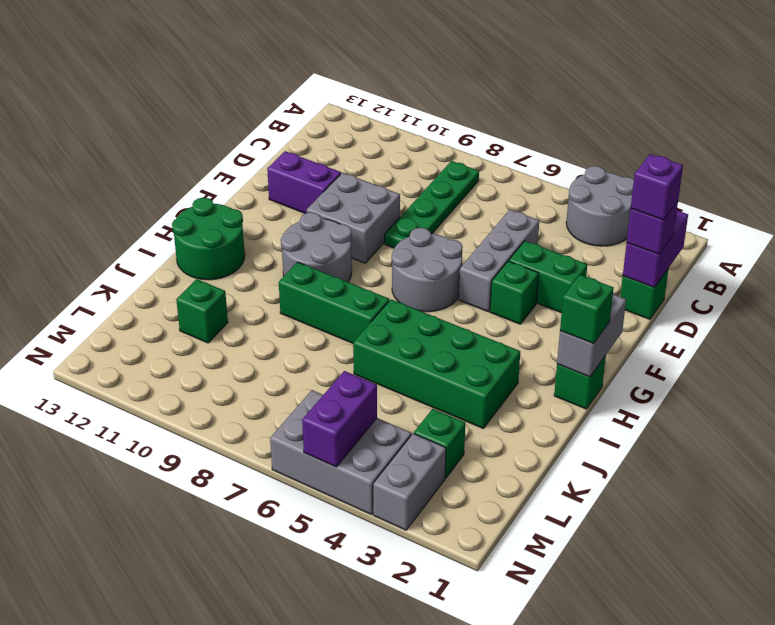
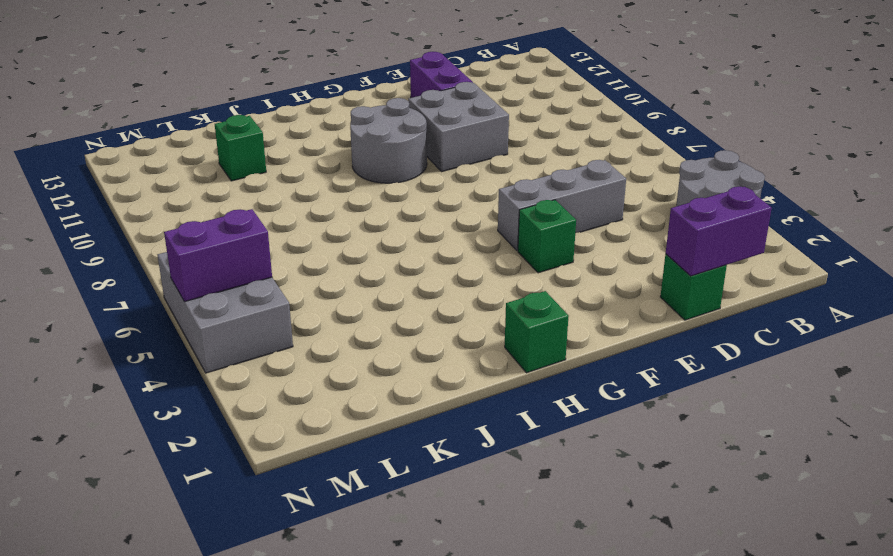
none -> green 1x4 plate [385,161,479,248]
none -> green 1x2 brick [509,241,587,313]
none -> grey 2x2 round brick [392,228,462,312]

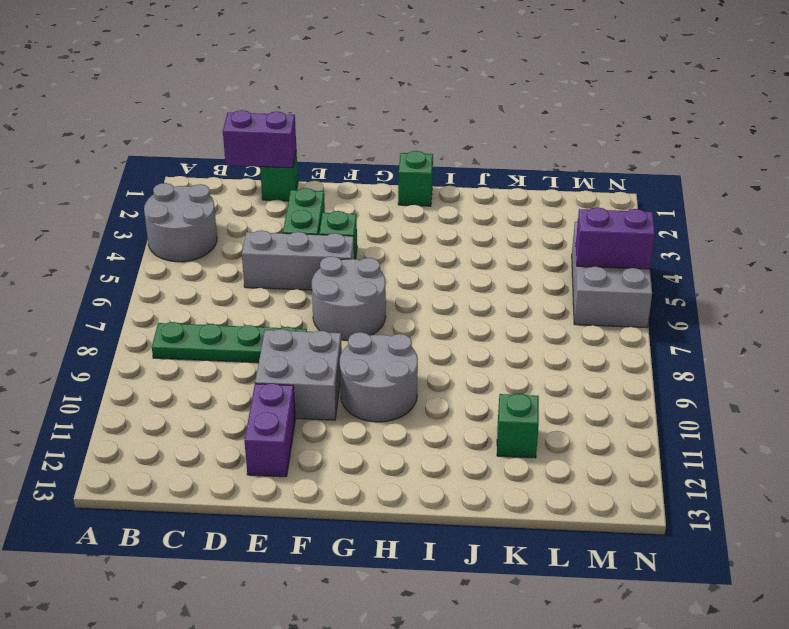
none -> green 2x2 round brick [172,198,245,280]
none -> green 2x4 brick [353,299,520,429]
none -> green 1x3 brick [279,262,389,343]

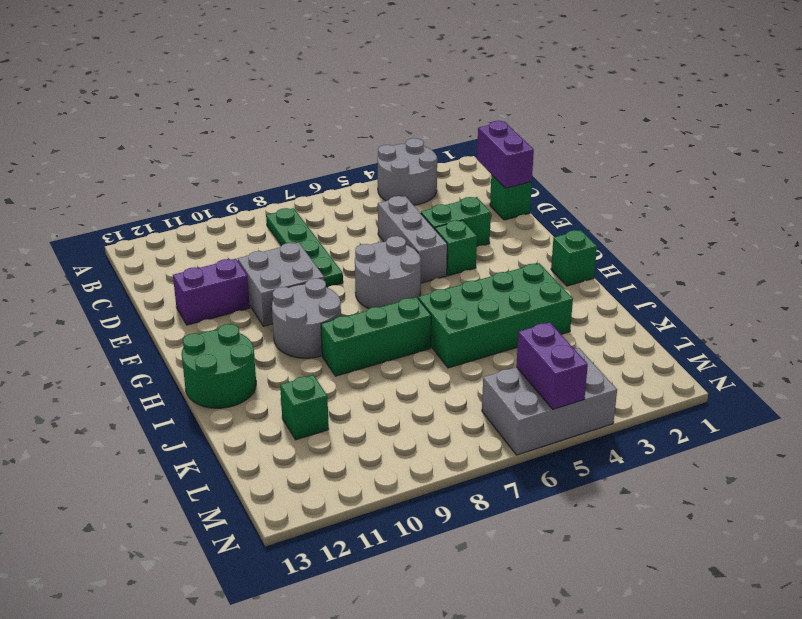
none -> green 1x1 brick [414,409,465,478]
none -> grey 1x2 brick [373,434,446,530]
none -> grey 1x2 brick [557,294,626,377]

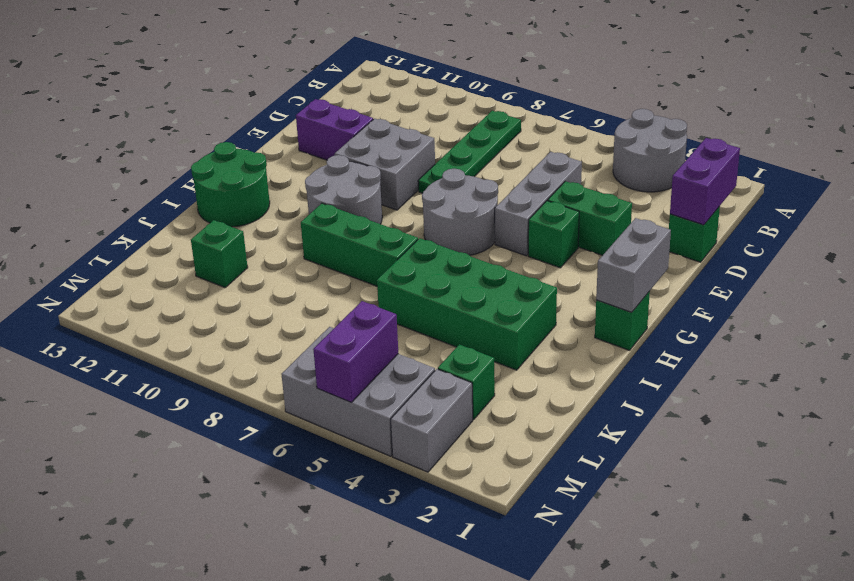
none -> purple 1x1 brick [627,201,678,254]
none -> green 1x1 brick [560,275,613,344]
none -> purple 1x1 brick [631,154,683,220]

